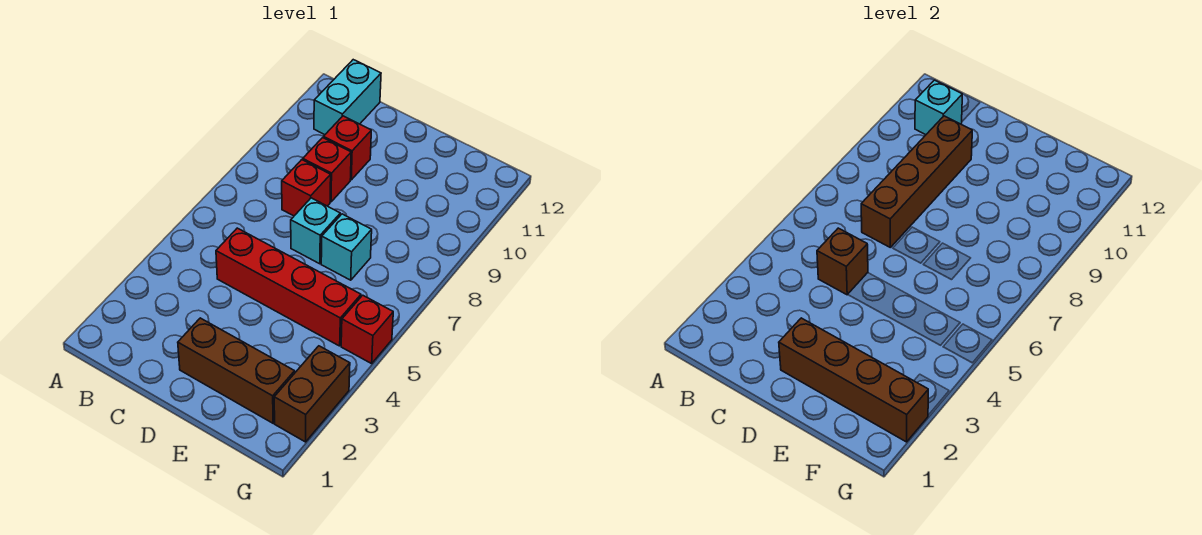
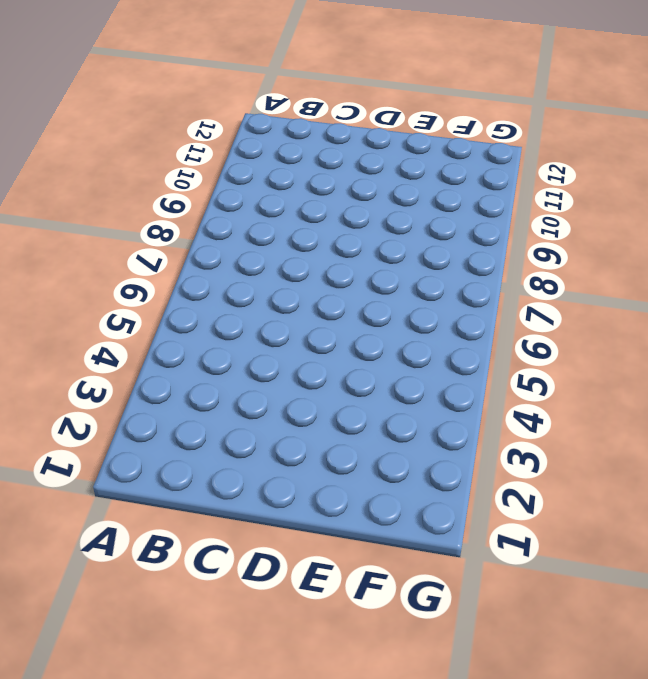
none -> cyan 1x2 brick [314,60,381,135]
none -> red 1x4 brick [216,228,361,346]
none -> red 1x1 brick [282,160,331,216]

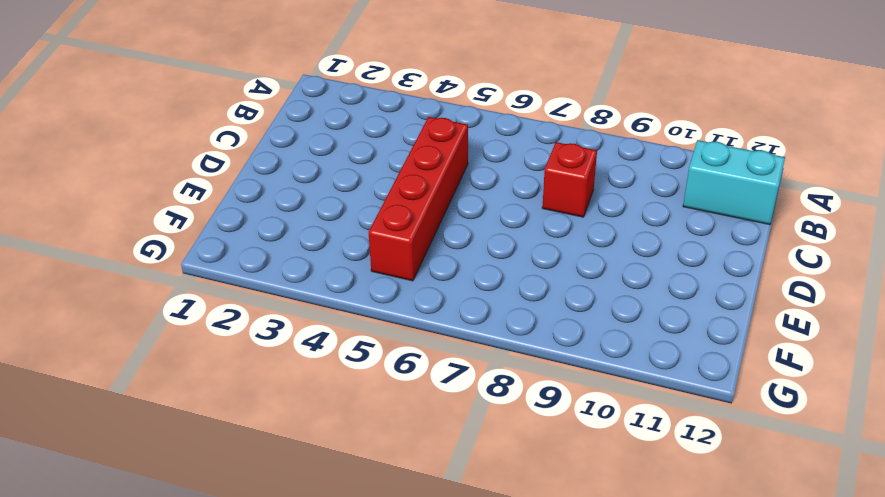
none -> red 1x1 brick [303,138,351,202]
none -> red 1x1 brick [324,116,371,180]
none -> brown 1x3 brick [178,318,295,423]

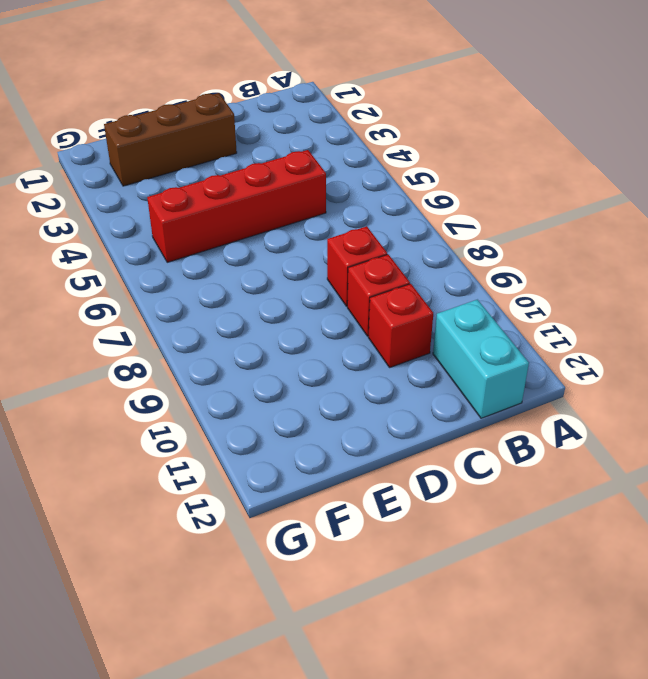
none -> cyan 1x1 brick [291,198,340,264]
none -> cyan 1x1 brick [321,214,372,280]
none -> brown 1x2 brick [274,346,350,442]

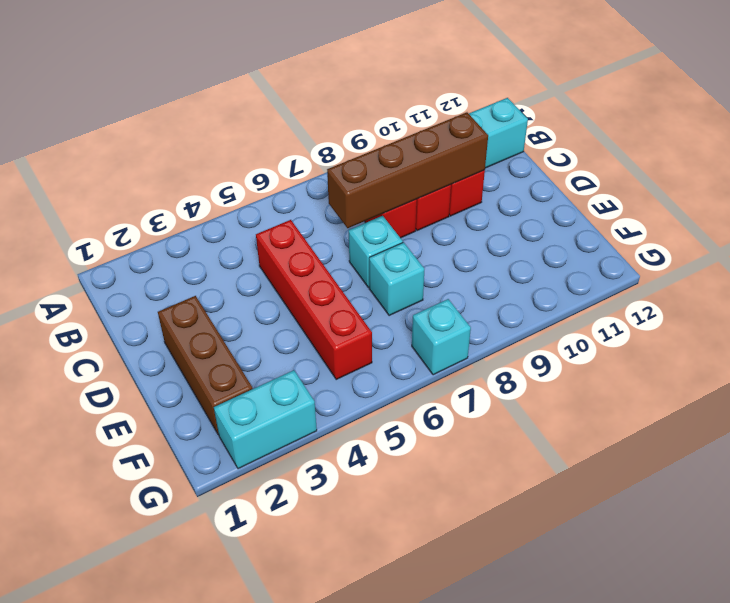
cyan 1x2 brick [214,370,317,469] -> brown 1x2 brick [274,346,350,442]
cyan 1x1 brick [412,299,471,375] -> cyan 1x1 brick moved to [915,80,962,135]
none -> red 1x1 brick [341,295,393,364]
none -> brown 1x1 brick [817,228,868,295]
none -> brown 1x4 brick [779,318,928,442]

